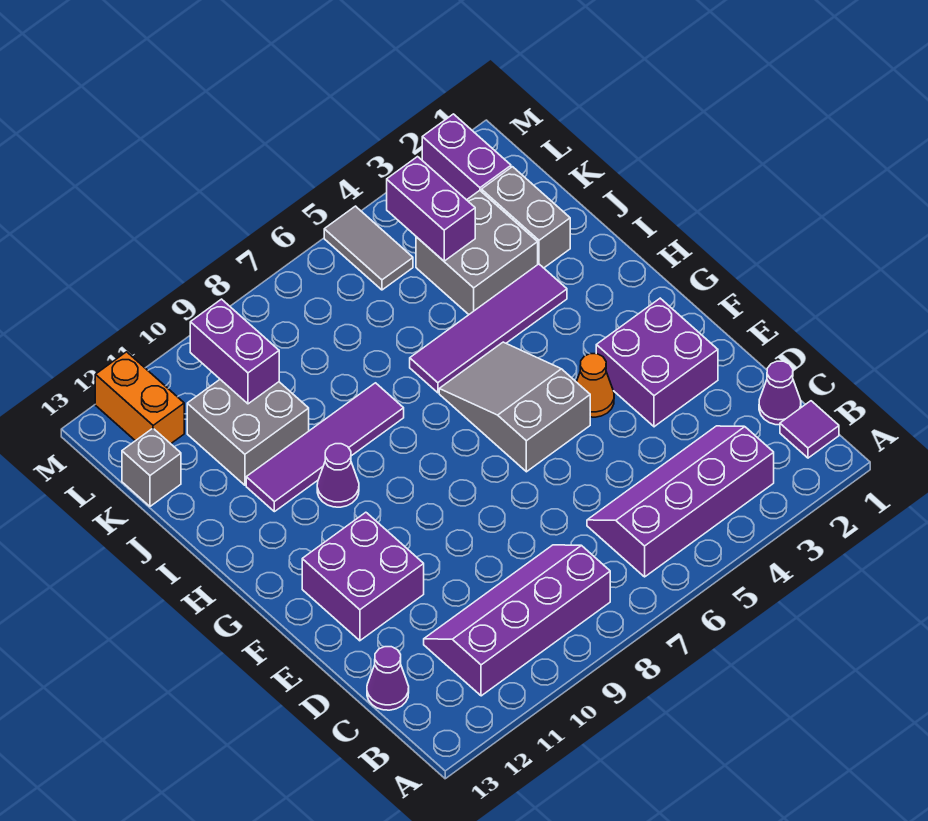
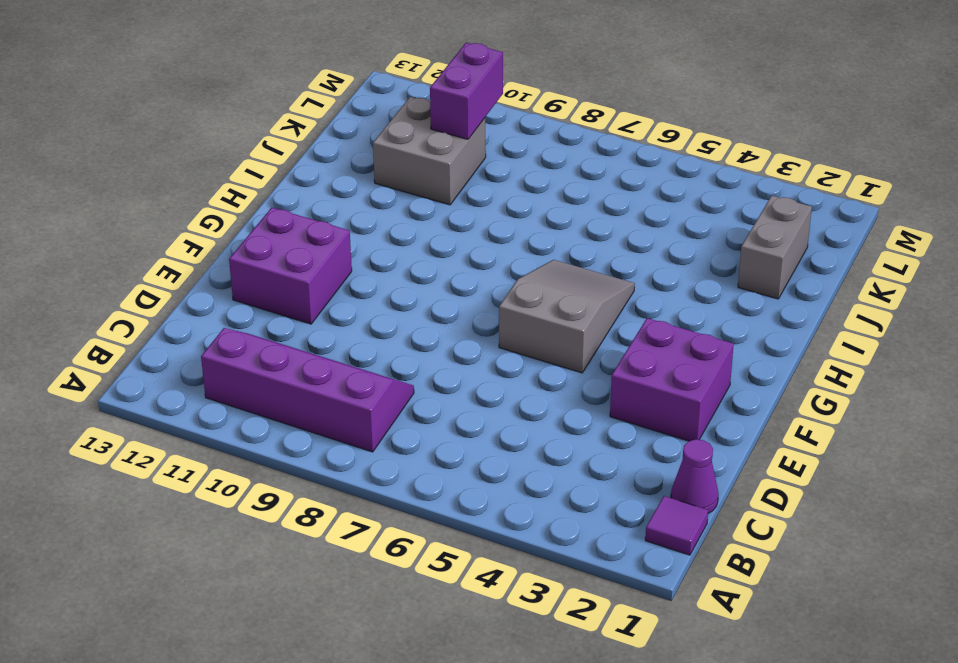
none -> purple 2x4 slope [587,426,774,577]
none -> purple 1x1 cone [367,647,409,710]
none -> orange 1x1 cone [577,354,614,417]

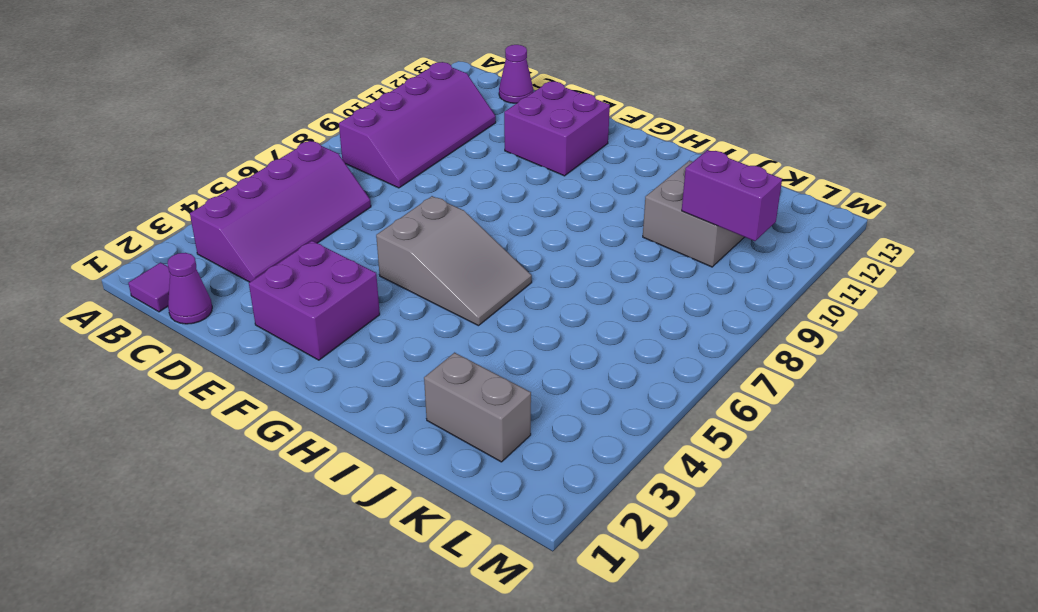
none -> orange 1x1 cone [577,354,614,417]
none -> purple 1x1 cone [317,444,359,507]
none -> purple 1x4 tile [410,264,567,393]

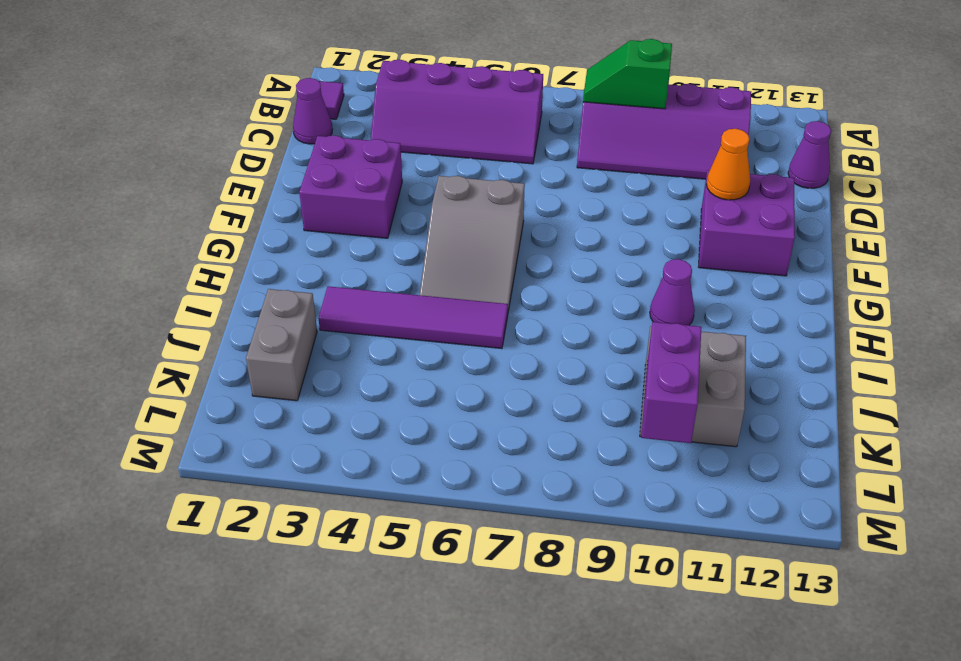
green 1x2 slope [583,39,672,109] -> none
orange 1x1 cone [707,129,750,200] -> orange 1x1 cone moved to [577,354,614,417]
none -> purple 1x4 tile [246,383,404,512]
none -> grey 2x2 brick [416,191,538,314]
none -> grey 1x1 brick [122,428,181,506]

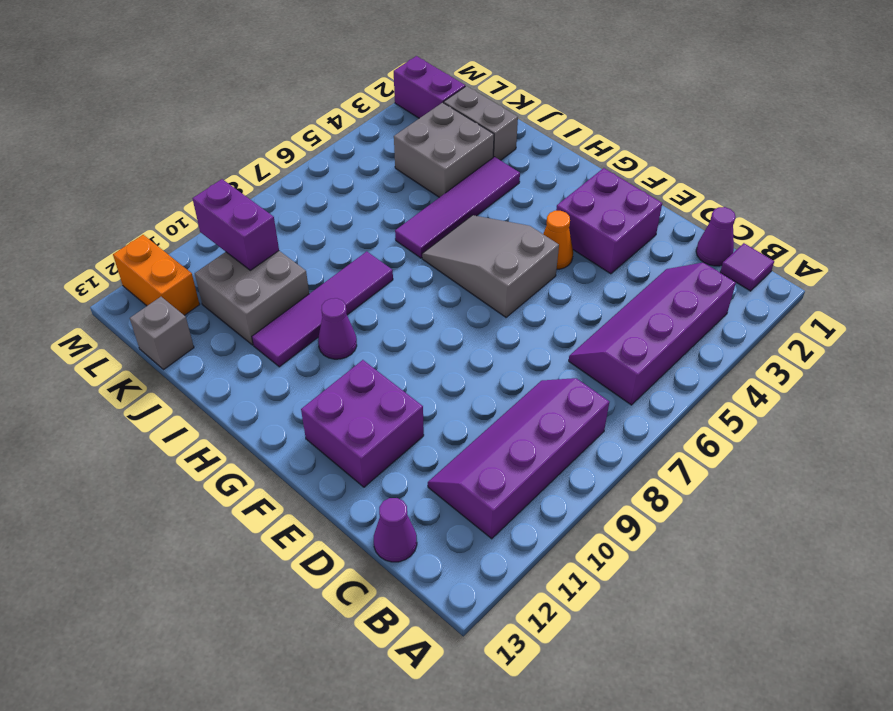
none -> grey 1x2 tile [324,206,413,290]
none -> purple 1x2 brick [387,157,475,261]

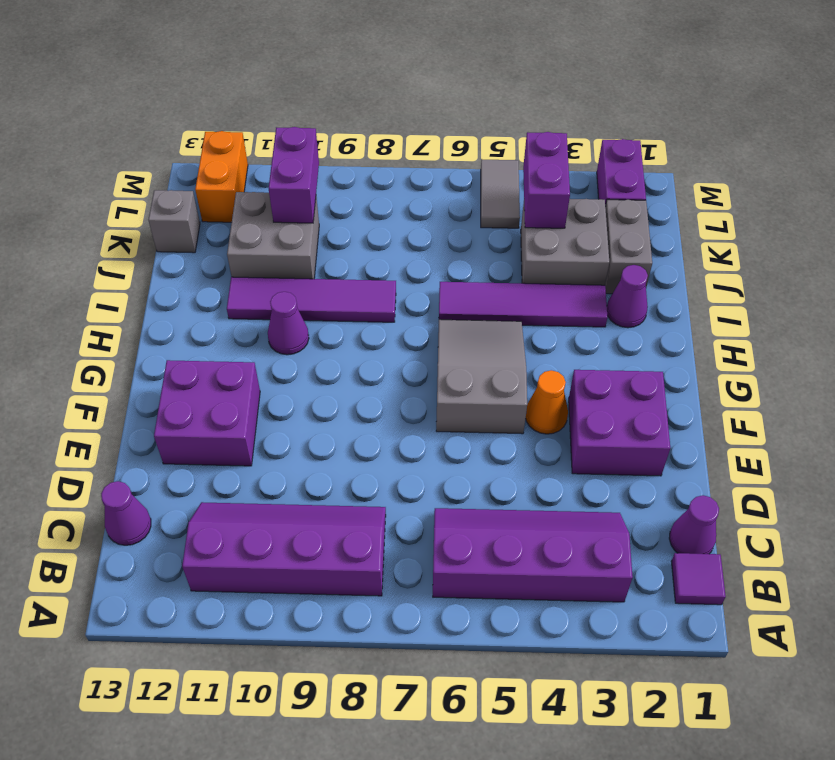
purple 1x1 cone [607,265,648,328] -> none

